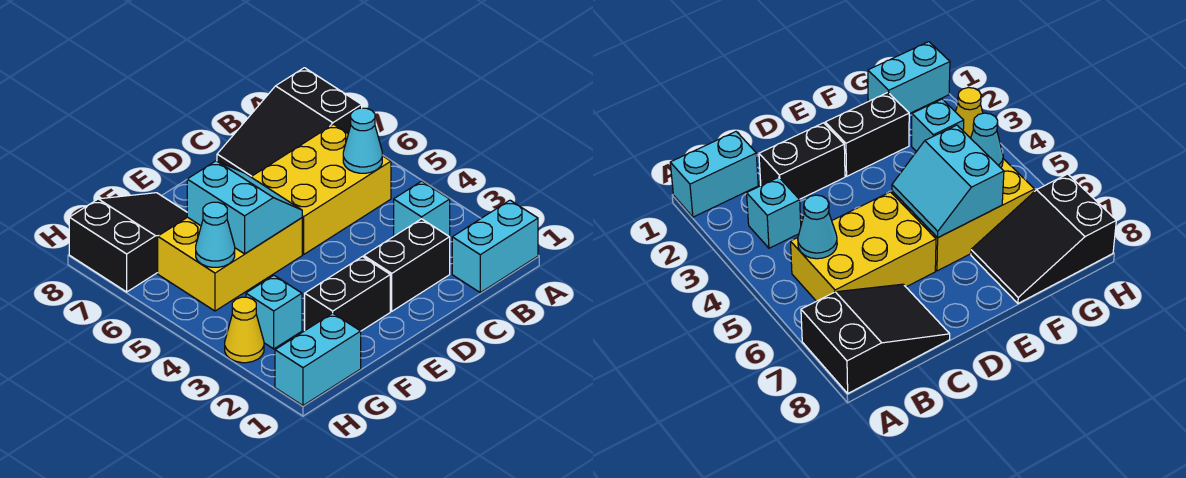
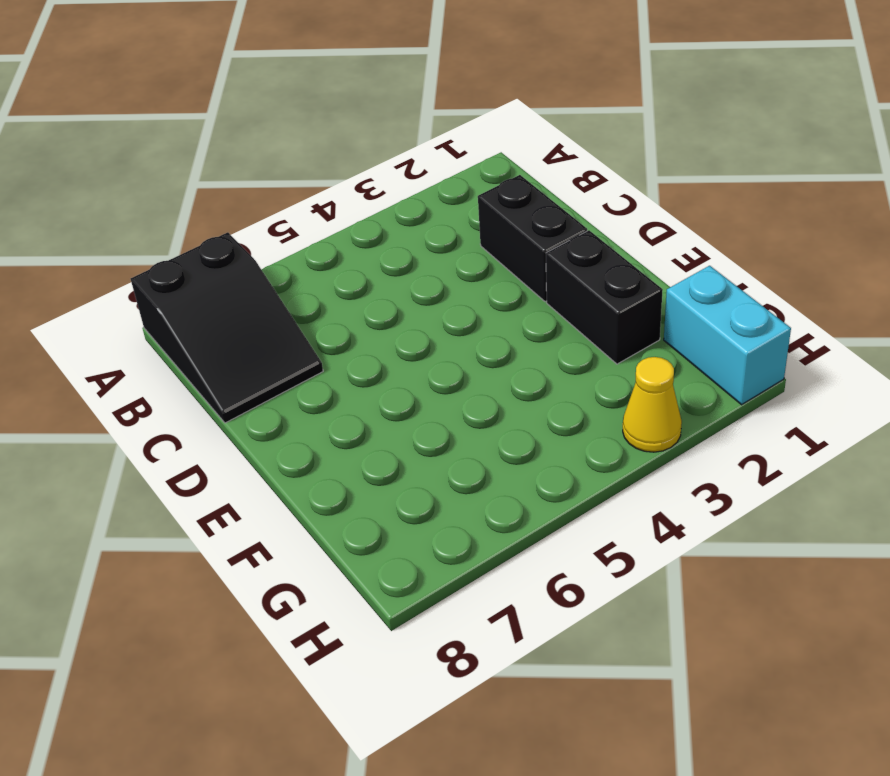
none -> cyan 1x2 brick [452,200,538,293]
none -> cyan 1x1 brick [394,181,450,237]
none -> yellow 2x3 brick [251,124,391,254]

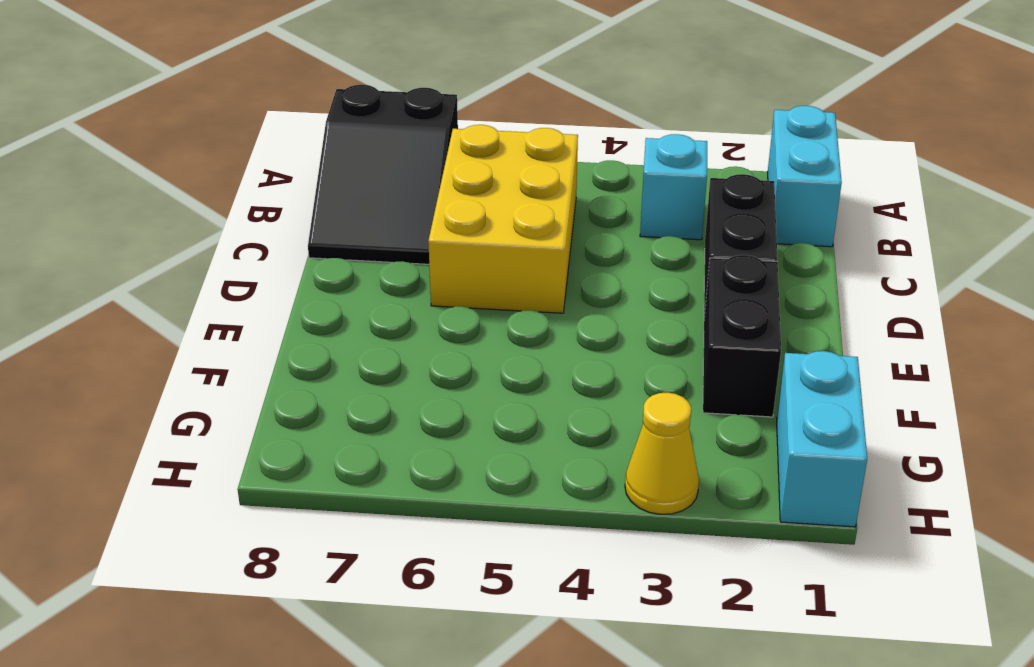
none -> yellow 2x3 brick [158,217,302,311]
none -> black 2x3 slope [69,193,187,292]
none -> cyan 1x1 brick [246,275,302,349]

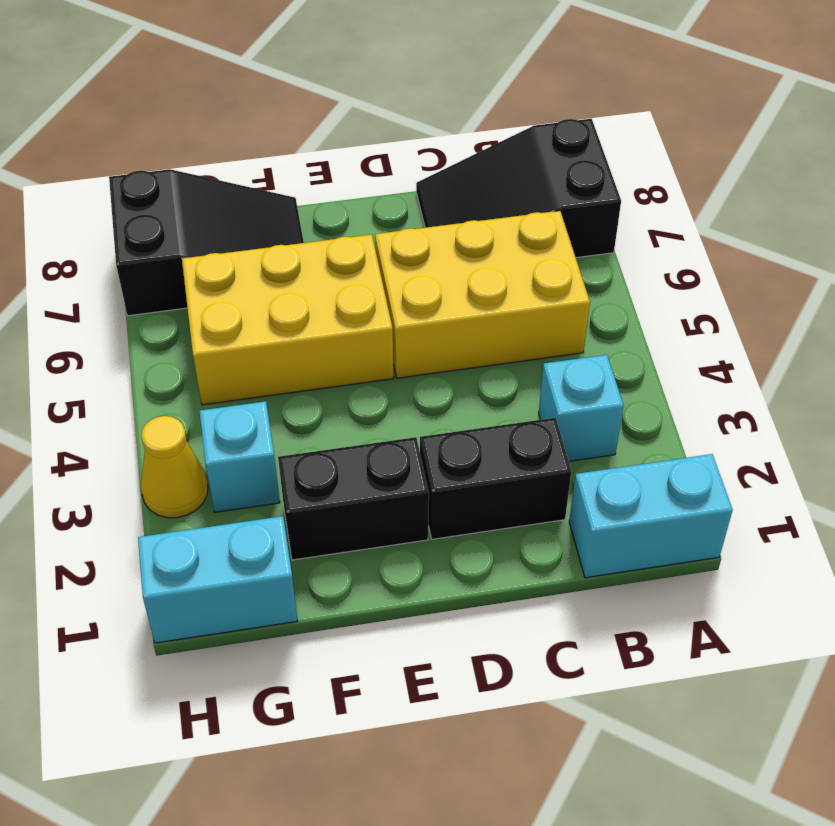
none -> cyan 1x1 cone [343,108,382,173]
none -> cyan 2x2 slope [187,161,302,254]
none -> cyan 1x1 cone [196,202,235,267]

